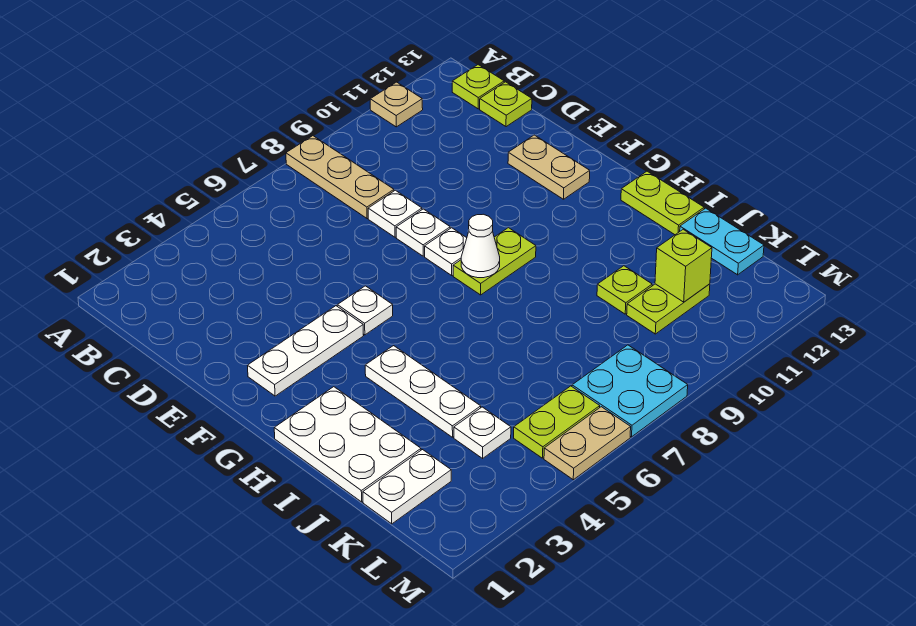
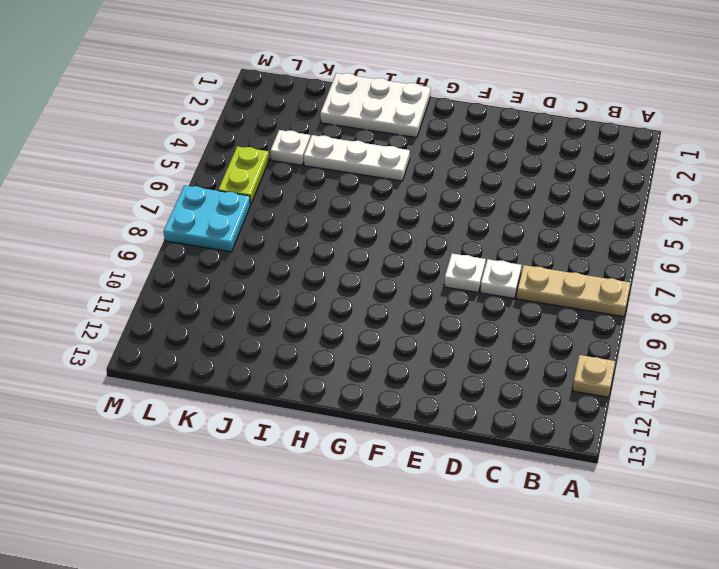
none -> lime 1x1 plate [452,65,504,109]
none -> lime 1x1 plate [480,82,532,127]
none -> tan 1x2 plate [508,135,590,199]

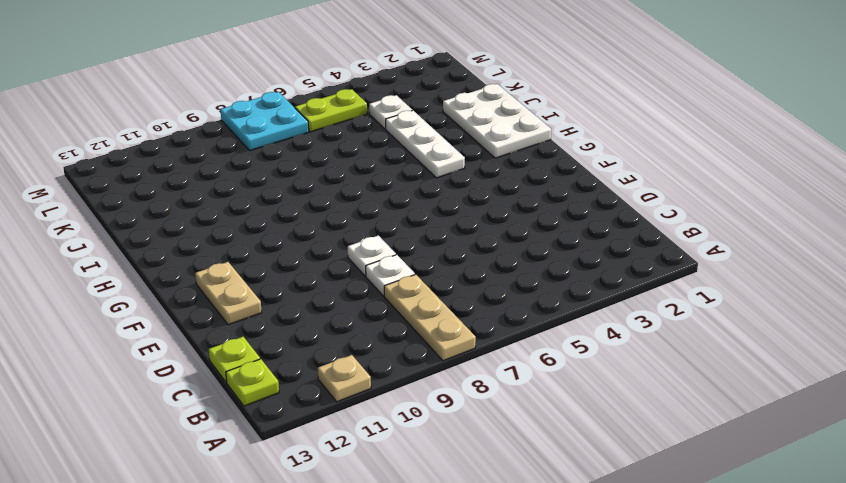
none -> white 1x3 plate [247,306,364,396]
none -> white 1x1 plate [337,286,393,335]
none -> white 1x1 plate [425,228,467,275]

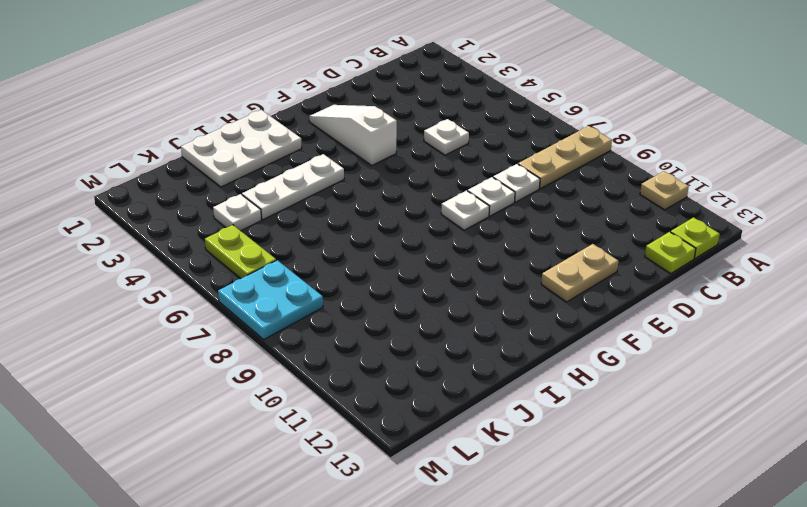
white 1x1 plate [424,119,469,155] -> white 1x1 plate moved to [337,286,393,335]
white 1x3 slope [309,105,397,165] -> white 1x3 plate [247,306,364,396]
none -> lime 1x2 plate [453,228,536,295]
none -> lime 1x2 plate [621,171,704,235]
none -> lime 1x1 plate [597,266,652,314]

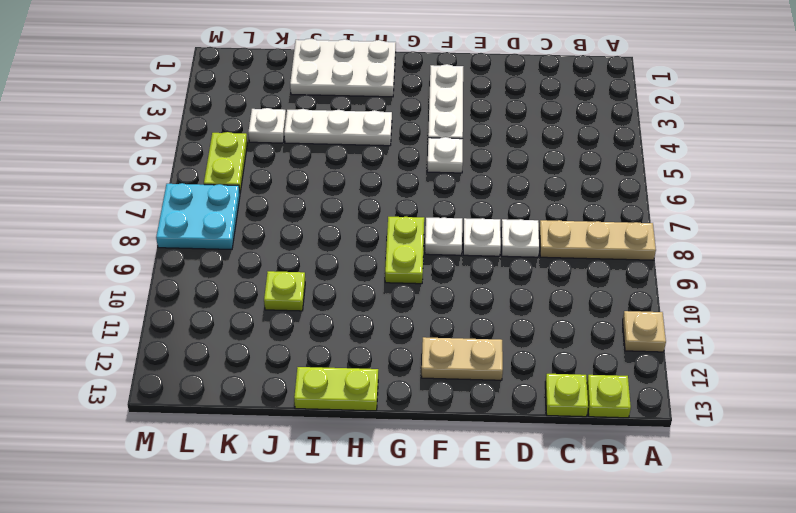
none -> cyan 1x2 plate [680,208,764,275]
none -> white 1x2 plate [363,450,451,524]
none -> lime 1x2 plate [627,284,710,334]

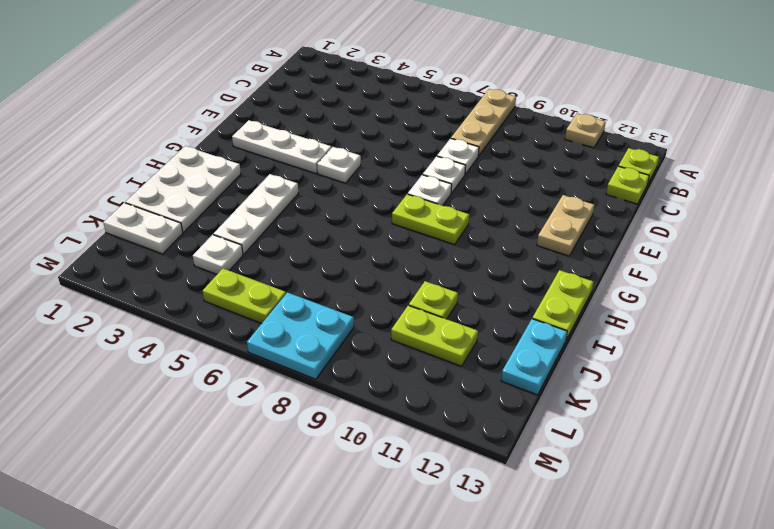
none -> tan 1x2 plate [544,407,631,480]
none -> white 1x1 cone [461,214,500,278]
none -> lime 1x1 brick [655,229,712,302]

